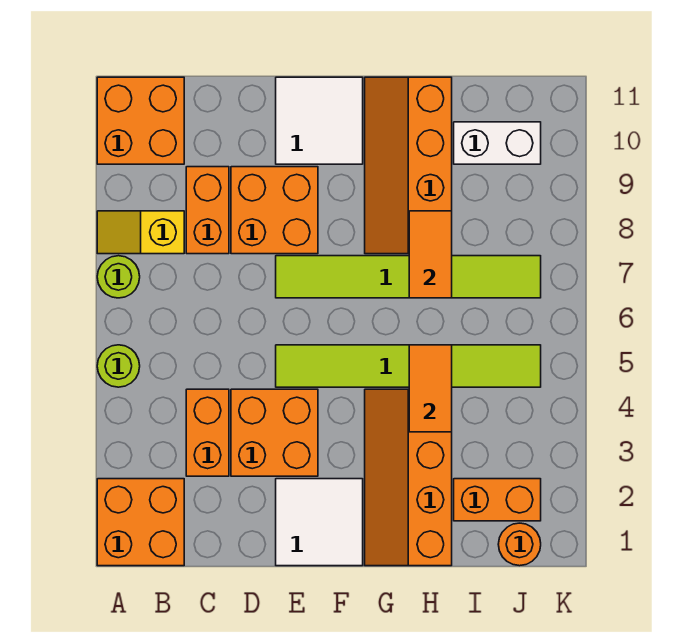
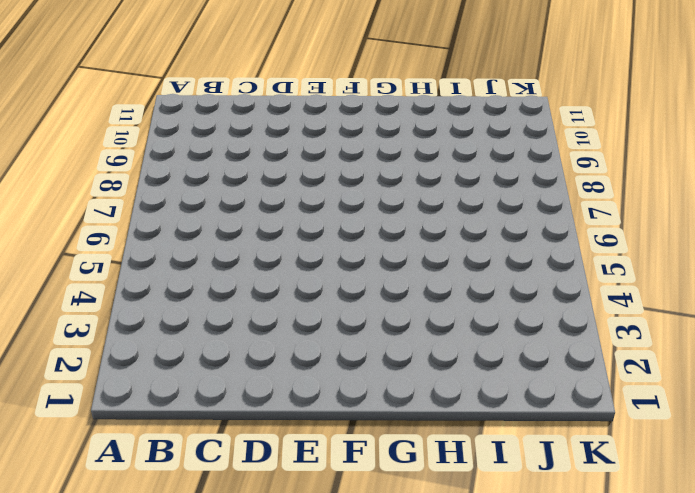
none -> orange 2x2 brick [97,479,184,566]
none -> lime 1x1 round brick [97,345,140,387]
none -> lime 1x1 round brick [97,256,140,298]

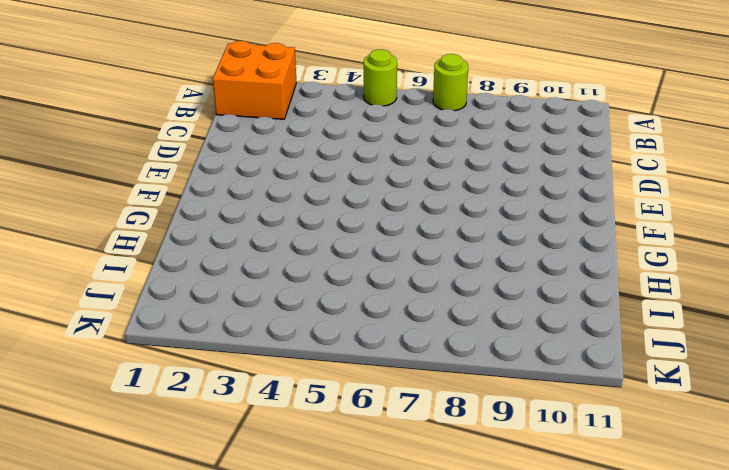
none -> yellow 1x2 slope [97,211,184,254]
none -> orange 2x2 brick [97,77,184,164]
none -> orange 1x2 brick [186,389,229,476]

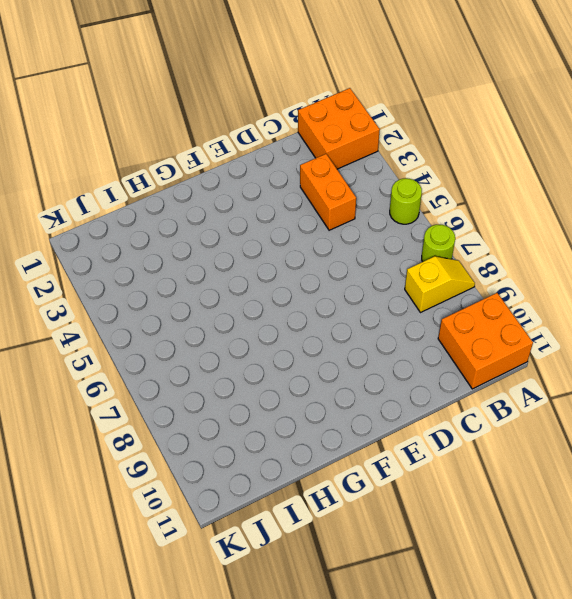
none -> orange 1x2 brick [186,167,229,254]
none -> orange 2x2 brick [231,389,318,476]
none -> orange 2x2 brick [231,167,318,254]

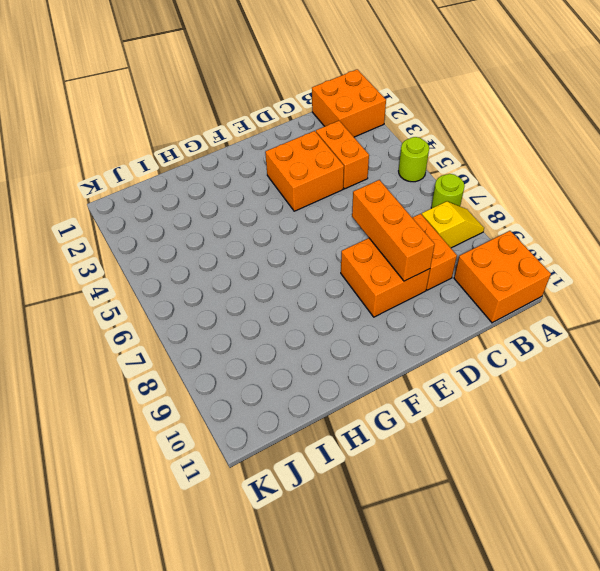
orange 1x3 brick [352,180,435,281] -> none
none -> white 2x2 tile [276,479,363,566]
none -> lime 1x6 tile [276,345,541,387]
none -> lime 1x6 tile [276,256,541,298]

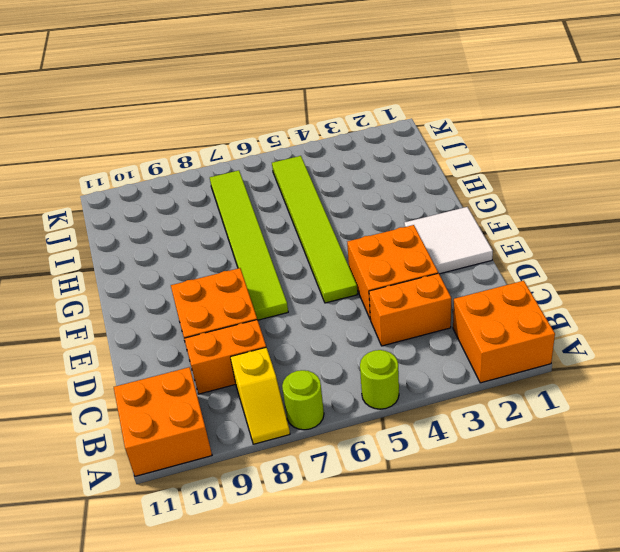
none -> white 2x2 tile [276,77,363,164]
none -> orange 2x4 slope [365,389,452,566]
none -> orange 2x4 slope [365,77,452,254]

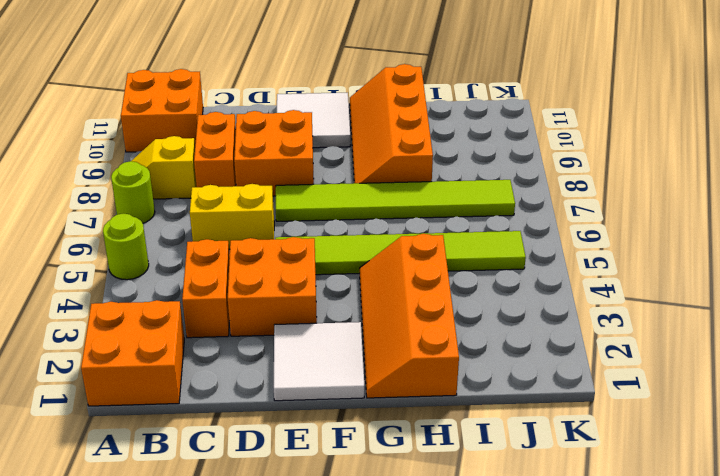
yellow 1x2 brick [190,184,274,249] -> none
none -> orange 1x2 brick [454,479,541,521]
none -> white 1x2 brick [454,122,541,164]
none -> orange 1x1 round brick [498,523,541,566]

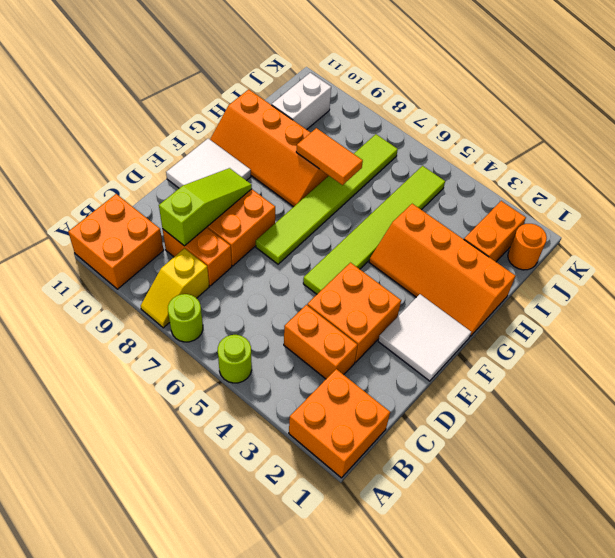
lime 1x3 slope [159,168,252,246] -> none
none -> orange 1x2 tile [409,345,452,432]

